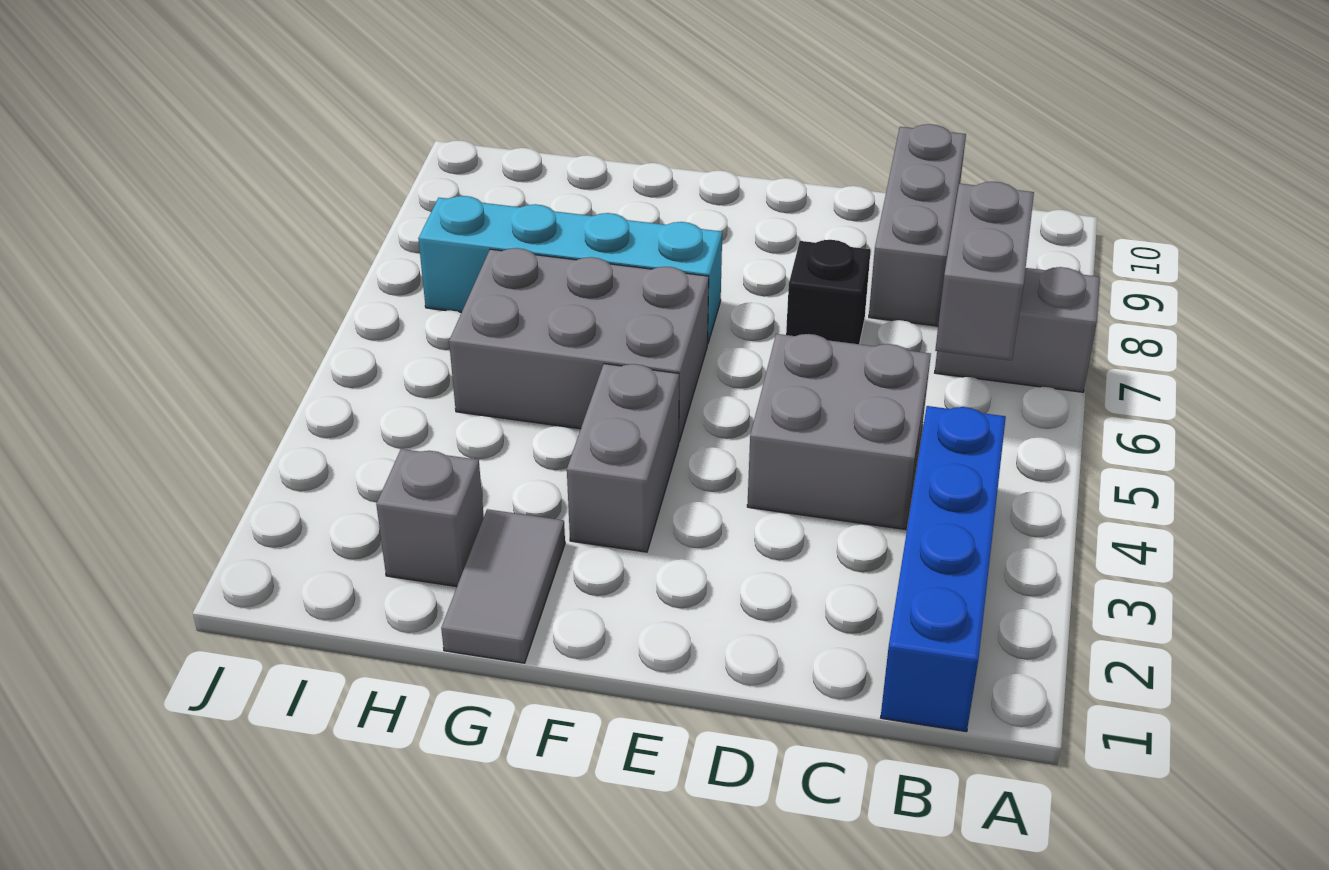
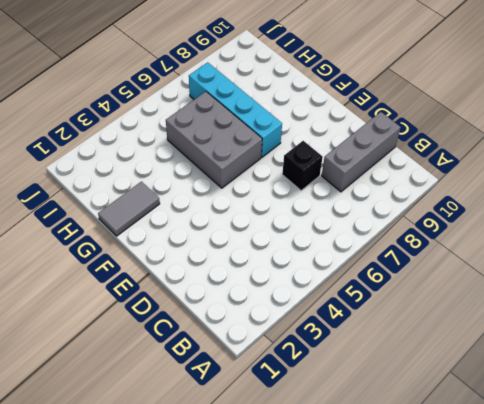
none -> grey 1x2 brick [935,267,1100,392]
none -> blue 1x4 brick [881,406,1006,732]

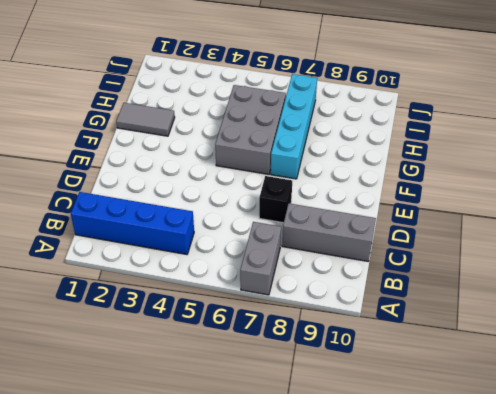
none -> grey 2x2 brick [747,334,931,530]
none -> grey 1x2 brick [567,364,679,552]

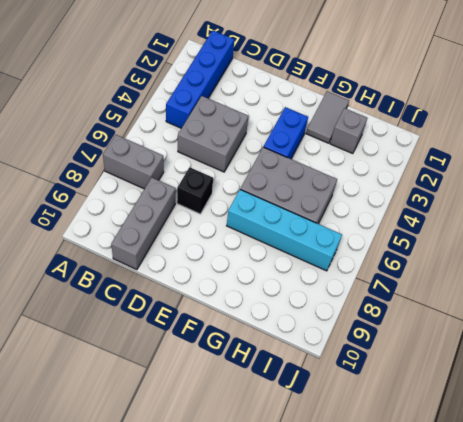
blue 1x2 brick [264,107,308,159] -> grey 1x2 brick [567,364,679,552]
none -> grey 1x2 brick [935,182,1034,360]

